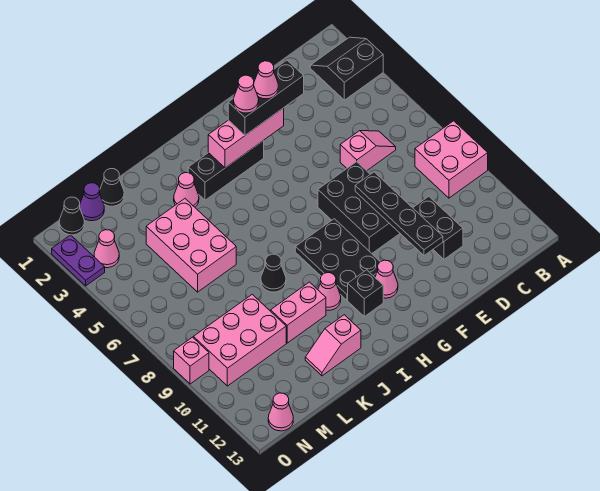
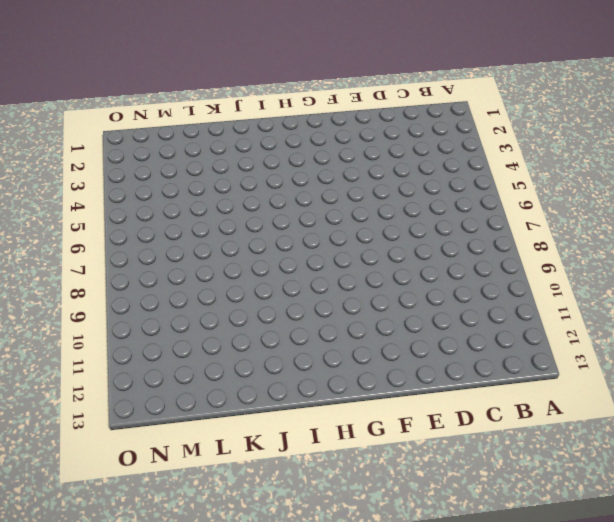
none -> black 2x2 slope [310,37,383,100]
none -> pink 2x2 brick [415,121,488,198]
none -> pink 1x2 slope [340,131,396,171]

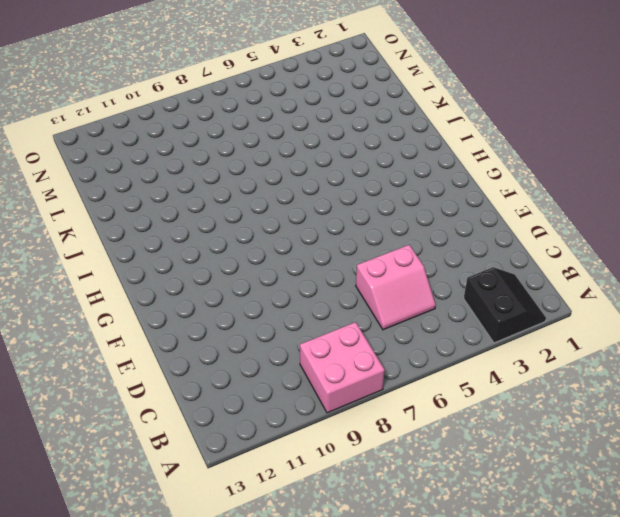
pink 2x2 slope [356,245,436,330] -> pink 1x2 slope [340,131,396,171]
none -> black 1x2 brick [413,196,463,259]
none -> black 2x3 brick [318,162,400,253]
none -> black 1x3 brick [188,141,264,200]

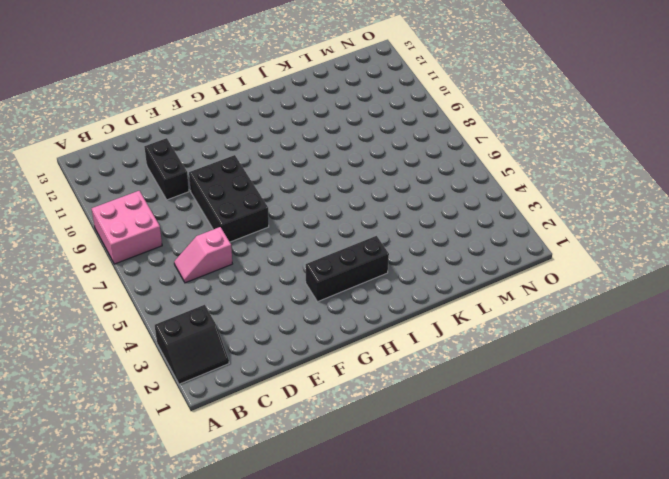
none -> black 2x3 plate [295,219,380,300]
none -> pink 1x1 cone [375,260,398,298]
none -> black 1x1 brick [348,270,383,316]

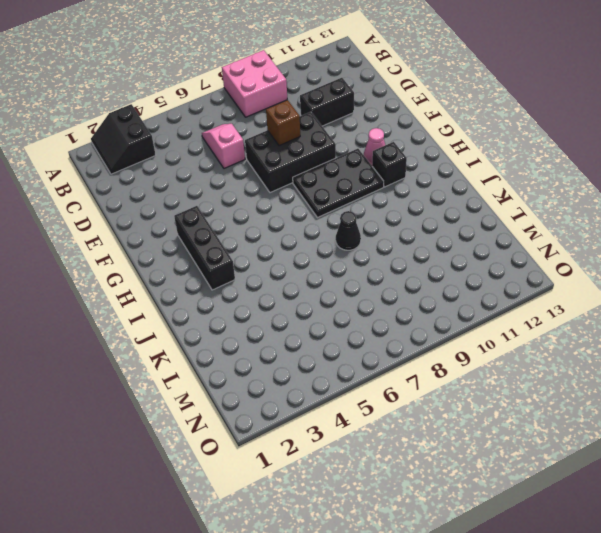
brown 1x1 brick [266,100,300,146] -> black 1x4 plate [355,172,443,255]
none -> pink 1x1 cone [318,273,341,310]
none -> pink 1x1 cone [174,173,199,207]
none -> pink 1x2 brick [271,282,326,343]

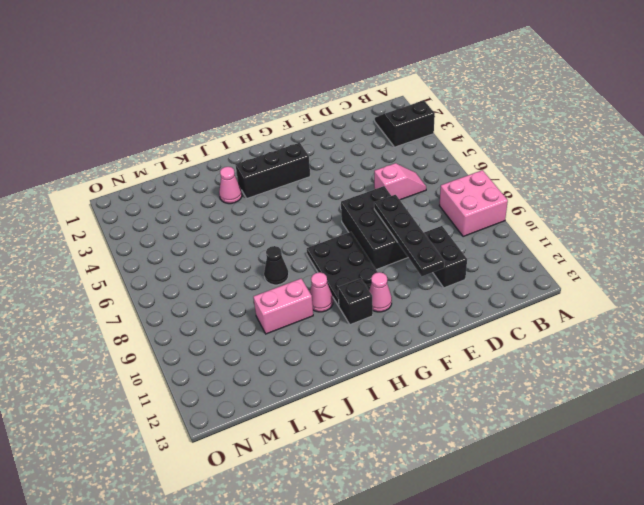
none -> pink 1x2 slope [305,315,361,376]
none -> pink 2x3 brick [146,199,236,292]
none -> black 1x1 cone [99,169,124,206]

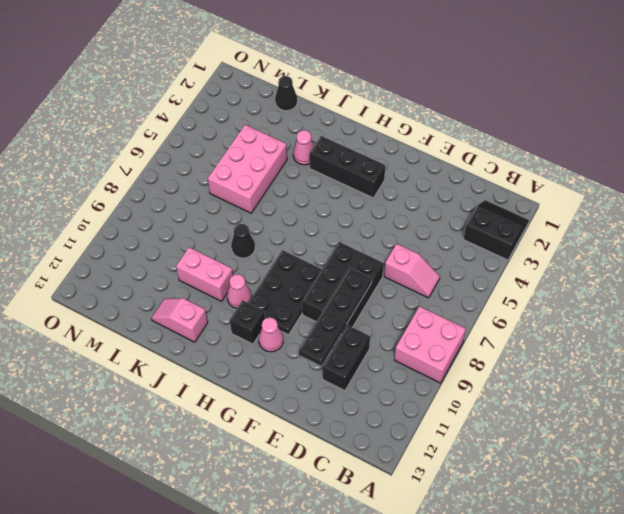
none -> pink 2x3 brick [193,294,286,386]
none -> purple 1x1 cone [80,183,104,221]
none -> black 1x1 cone [59,197,84,235]

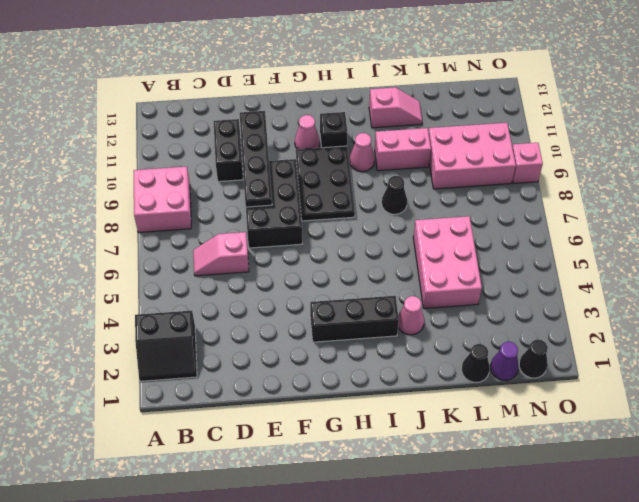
none -> pink 1x1 cone [94,230,119,268]
none -> pink 1x1 cone [268,393,293,431]
none -> purple 1x2 plate [52,235,105,286]

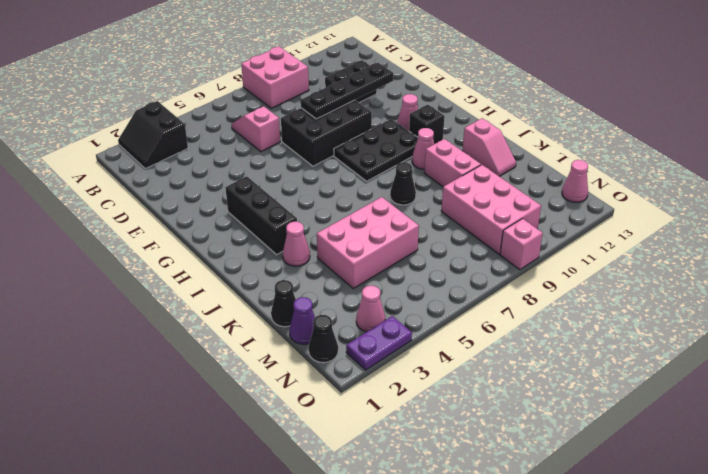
none -> pink 1x3 brick [208,108,284,168]
none -> black 1x3 brick [228,60,304,135]
none -> pink 1x1 cone [254,61,278,99]

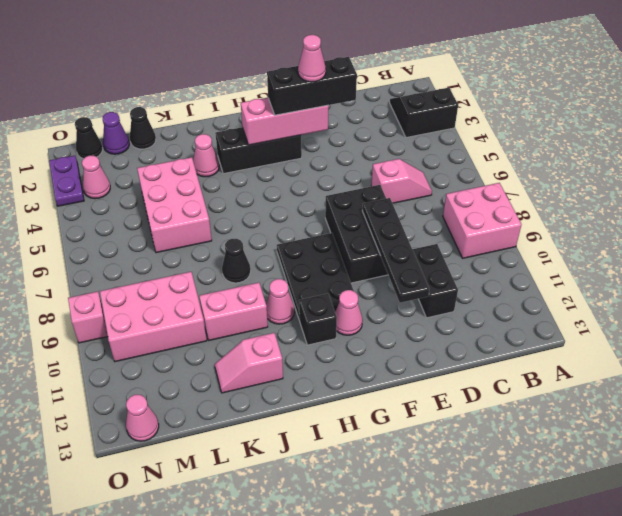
none -> pink 1x1 cone [234,75,259,113]

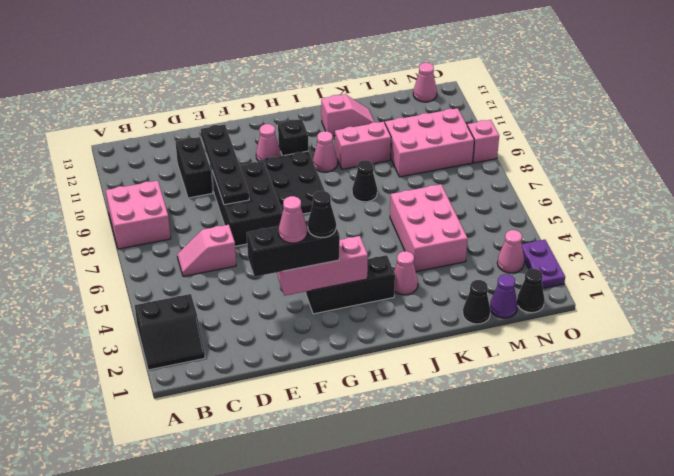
black 1x1 cone [308,191,336,238] -> pink 1x1 cone [234,75,259,113]

